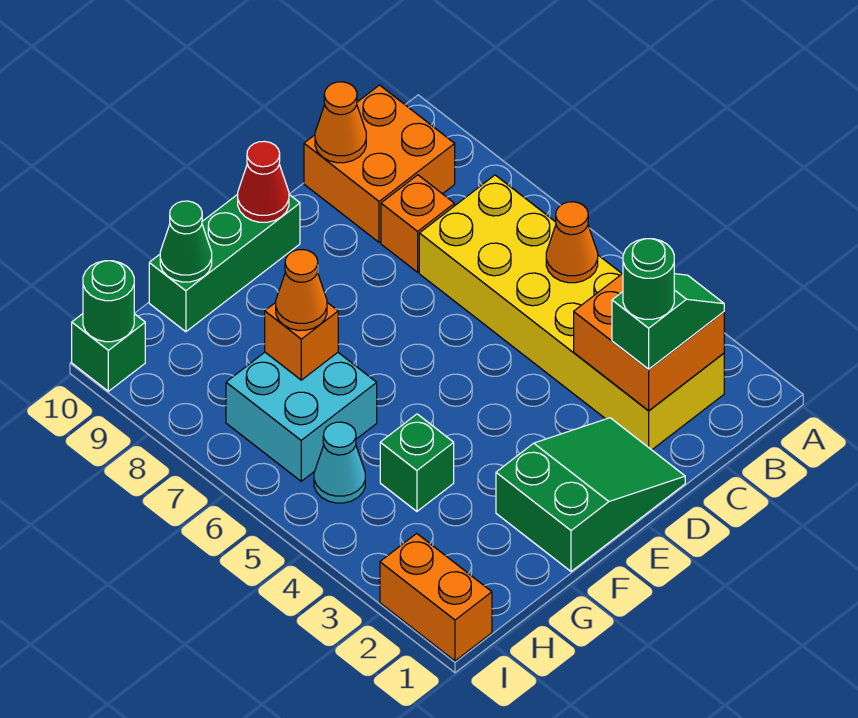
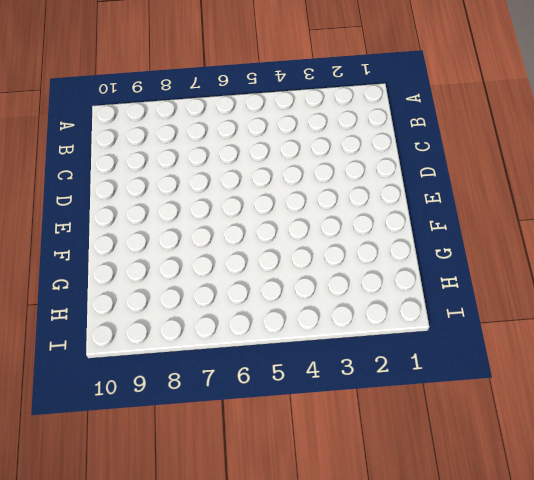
none -> yellow 2x6 brick [419,175,724,450]
none -> orange 2x2 brick [304,85,455,242]
none -> orange 1x1 brick [381,175,454,272]

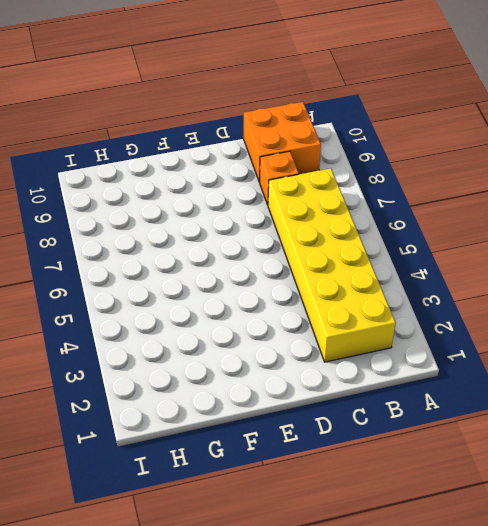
none -> green 2x3 slope [496,418,685,571]
none -> green 1x3 brick [149,194,300,332]
none -> green 1x1 brick [380,414,454,511]

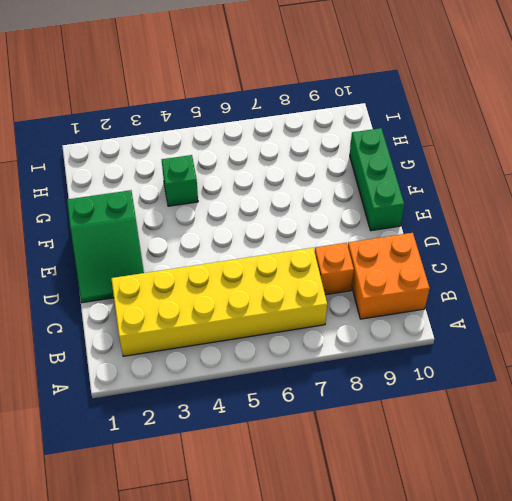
none -> cyan 2x2 brick [226,352,377,481]
none -> cyan 1x1 cone [314,422,365,503]
none -> orange 1x2 brick [380,533,492,661]

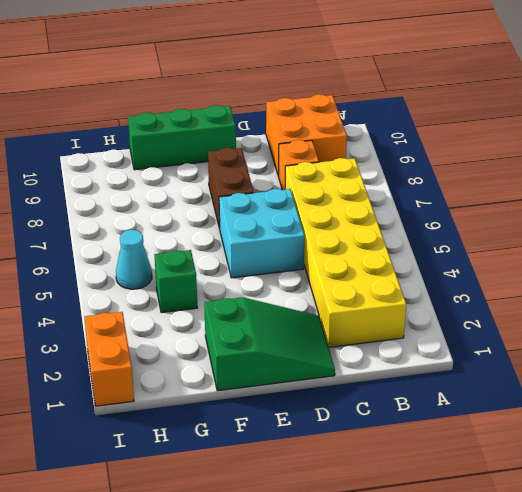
cyan 2x2 brick [219,189,304,278] -> cyan 2x2 brick moved to [226,352,377,481]
brown 1x2 brick [208,148,254,229] -> none
none -> green 1x1 brick [72,314,145,391]
none -> orange 2x2 brick [574,273,724,411]
none -> orange 1x1 cone [546,202,598,283]

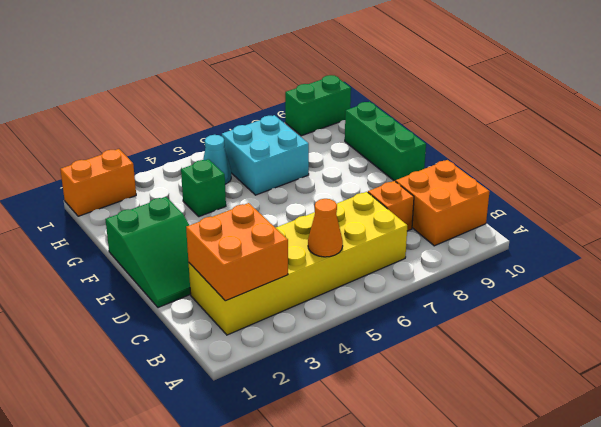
green 1x2 brick [285,75,351,136] -> green 1x1 brick [72,314,145,391]
none -> orange 1x1 cone [315,82,366,163]
none -> red 1x1 cone [238,141,289,222]
none -> orange 1x1 brick [265,303,338,380]

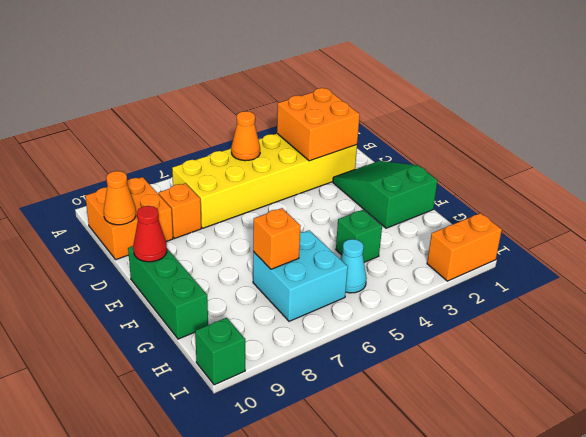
none -> green 1x1 cone [160,201,212,282]
none -> green 1x1 round brick [83,261,134,342]
none -> green 1x2 slope [612,274,724,369]

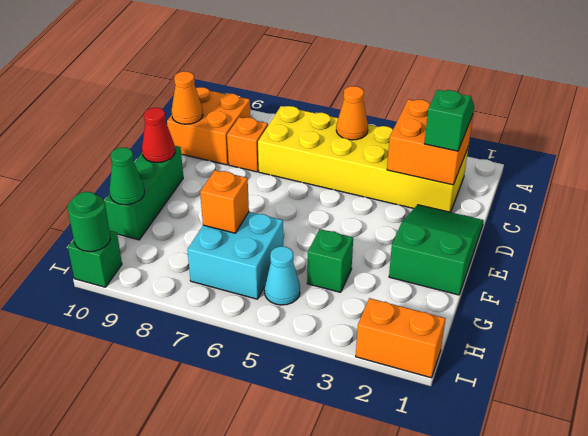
none -> orange 1x1 cone [276,250,327,330]
none -> green 1x1 round brick [623,239,674,319]

